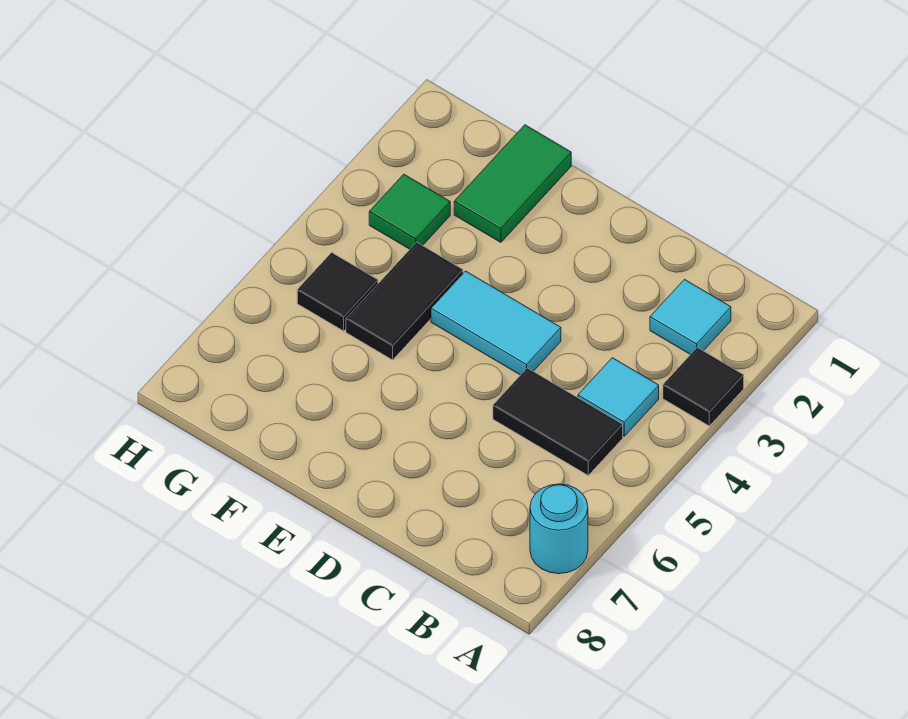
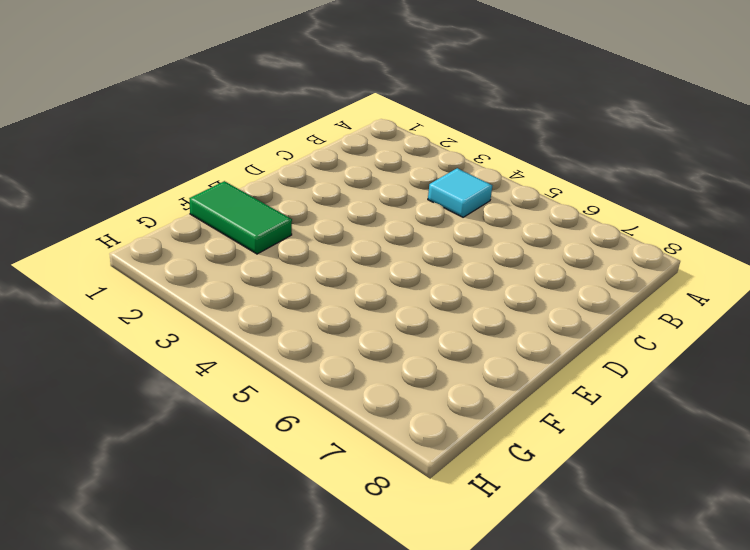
none -> black 1x1 tile [663,347,744,426]
none -> cyan 1x1 round brick [530,484,588,574]

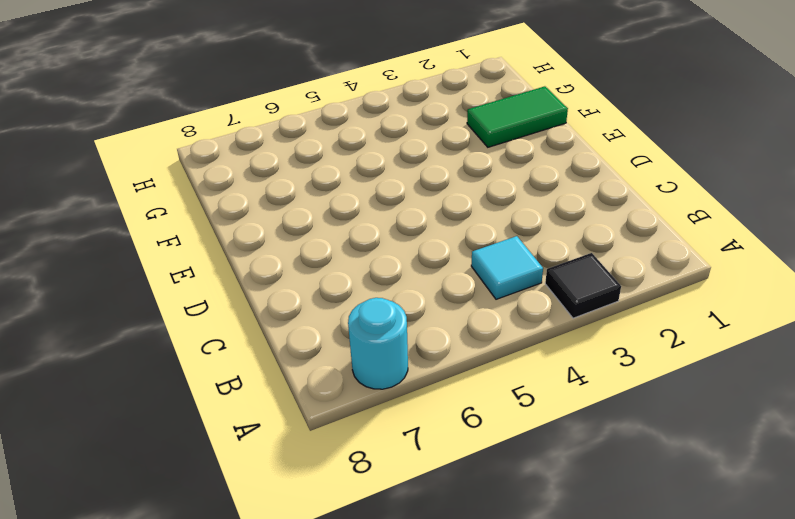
none -> cyan 1x1 tile [650,280,731,355]
none -> black 1x2 tile [493,368,623,475]

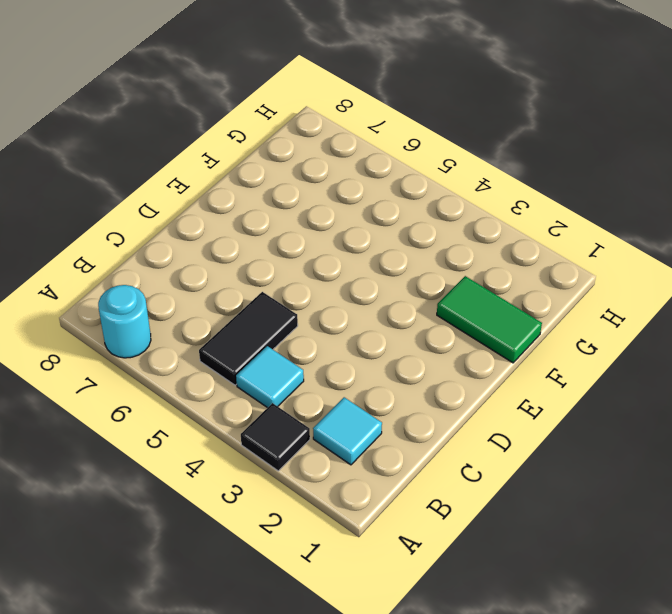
none -> cyan 1x2 tile [431,271,561,375]
none -> black 1x2 tile [346,242,463,360]

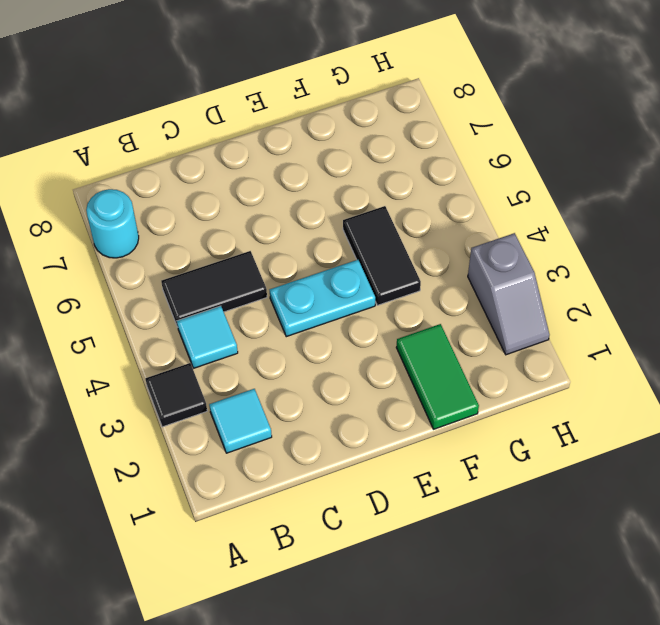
cyan 1x2 plate [270,260,375,337] -> cyan 1x2 tile [431,271,561,375]
grey 1x2 slope [468,233,550,355] -> none
none -> green 1x1 tile [369,174,450,249]
none -> black 1x1 tile [297,253,378,331]

